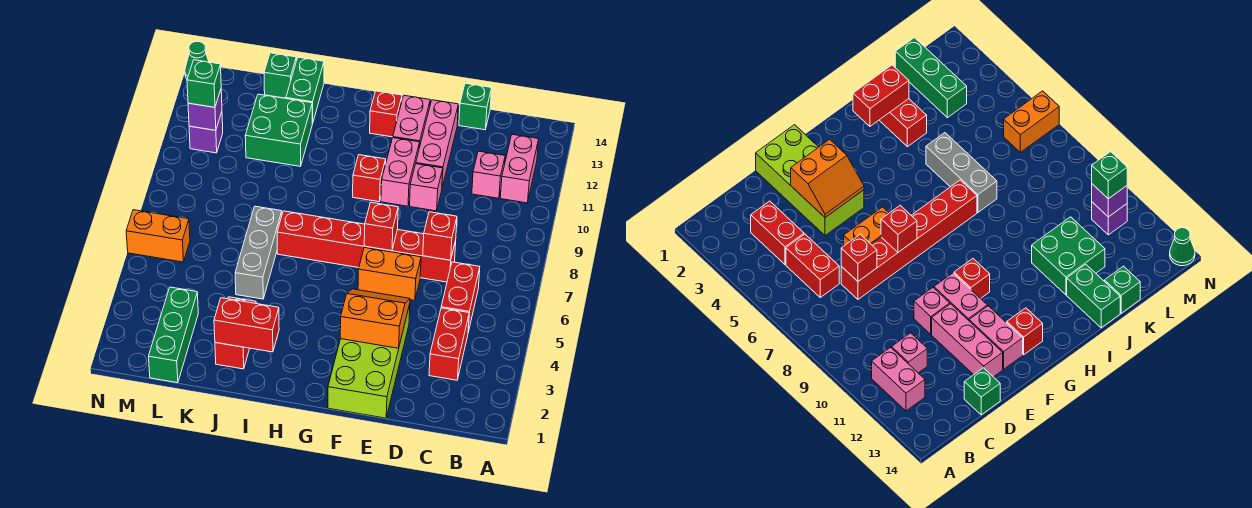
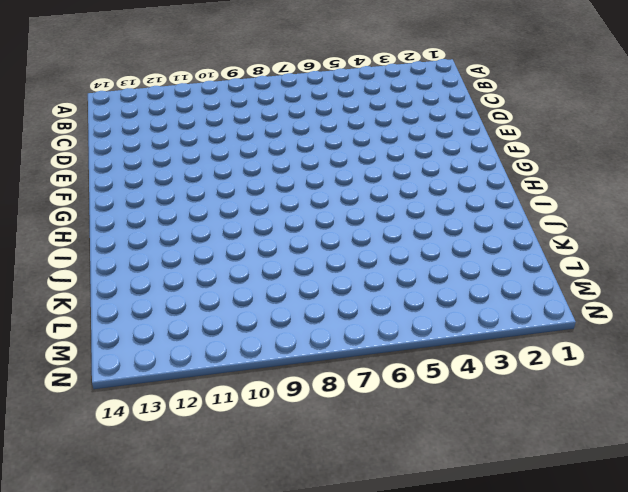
none -> pink 1x2 brick [500,134,539,203]
none -> red 1x2 brick [429,308,469,380]
none -> red 1x2 brick [441,262,480,332]

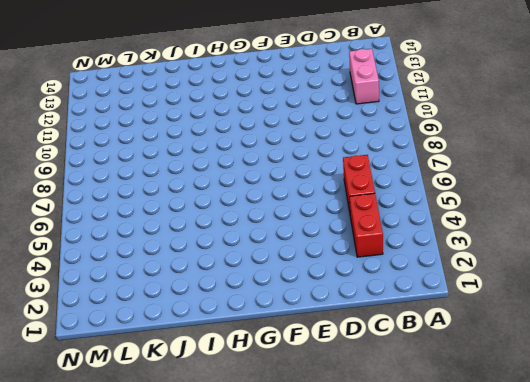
none -> pink 1x1 brick [472,151,505,198]
none -> red 1x6 brick [277,211,456,282]
none -> green 1x1 brick [459,83,492,130]

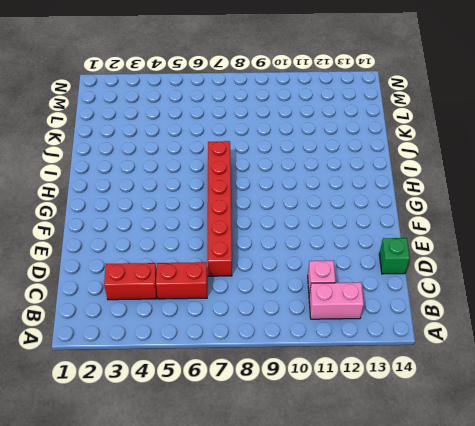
none -> lime 2x4 brick [328,304,410,418]
none -> orange 1x2 brick [358,248,421,300]
none -> pink 1x1 brick [410,164,443,211]

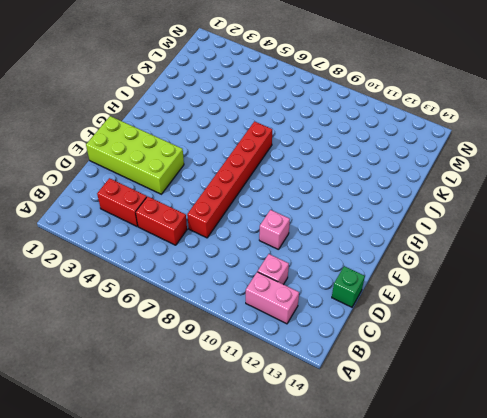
none -> orange 1x2 brick [358,248,421,300]
none -> pink 1x3 brick [416,100,458,187]
none -> pink 1x2 brick [381,138,420,206]

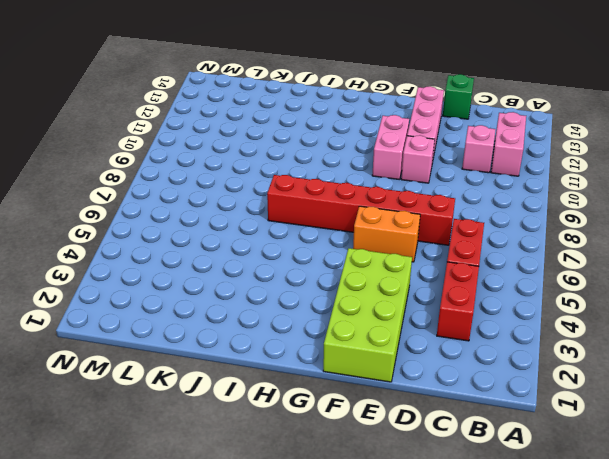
none -> pink 1x2 brick [393,95,430,148]
none -> red 1x1 brick [353,155,386,202]
none -> red 1x1 brick [370,91,402,137]

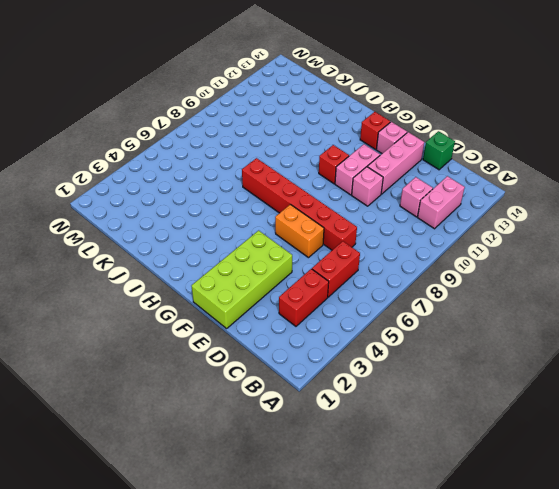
pink 1x1 brick [376,122,407,153] -> pink 1x2 brick [393,95,430,148]
none -> red 1x2 brick [215,297,256,369]
none -> grey 1x3 brick [235,206,282,299]
none -> green 2x2 brick [245,94,312,166]

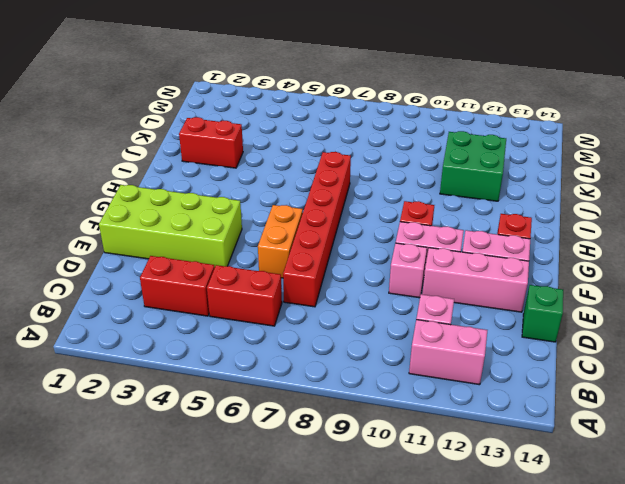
none -> grey 1x3 brick [235,206,282,299]
none -> green 1x2 brick [286,57,324,124]
none -> green 1x1 brick [264,53,296,98]

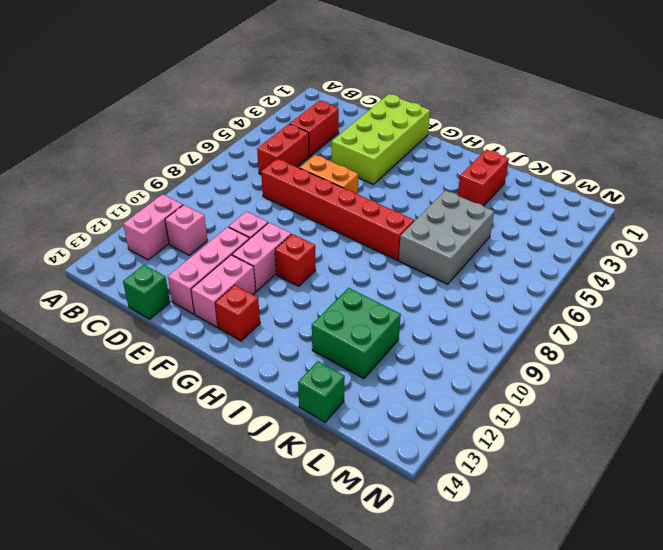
grey 2x3 brick [399,191,494,284] -> grey 1x3 brick [235,206,282,299]
none -> green 1x2 brick [286,57,324,124]
none -> green 1x3 brick [149,287,198,383]
none -> orange 1x2 brick [126,210,190,262]

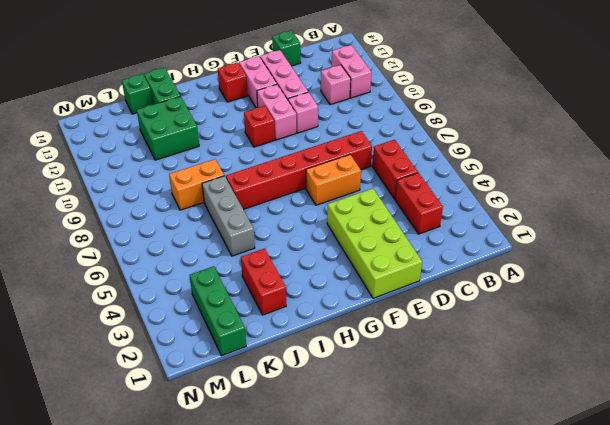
orange 1x2 brick [169,159,224,210] -> orange 1x2 brick moved to [126,210,190,262]
none -> purple 1x1 brick [189,112,223,153]
none -> green 1x1 cone [185,42,209,79]
none -> red 1x1 brick [423,212,457,260]

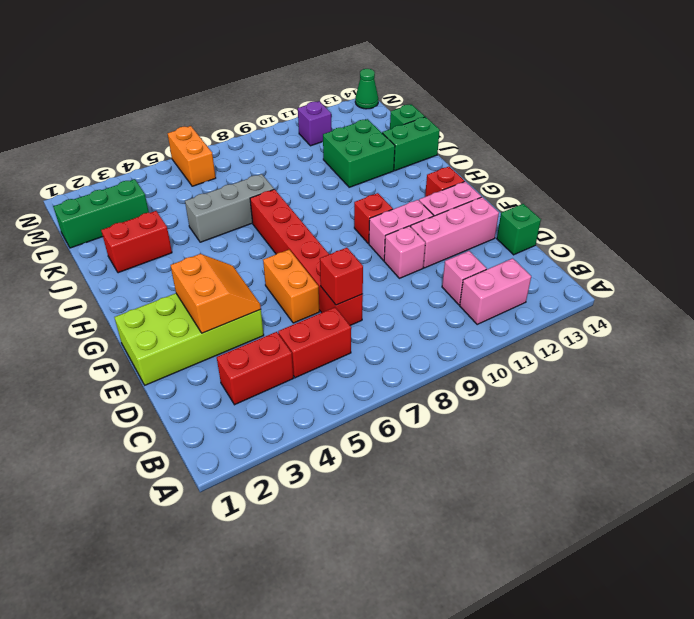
none -> red 1x1 brick [364,202,398,251]
none -> red 1x2 brick [214,298,279,352]
none -> purple 1x1 brick [188,90,222,130]

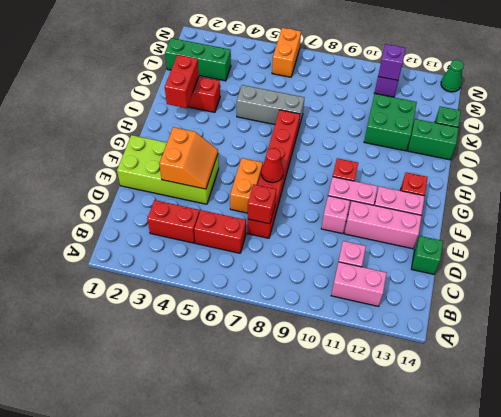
red 1x1 cone [261,148,284,183] -> red 1x1 brick [364,202,398,251]
none -> green 1x1 brick [187,60,221,107]

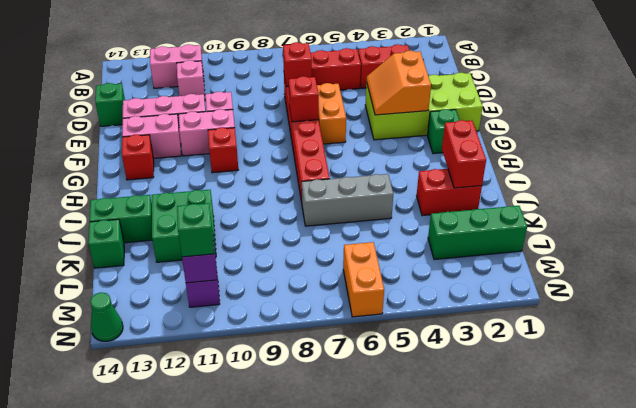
green 1x1 brick [428,109,460,154] -> none

